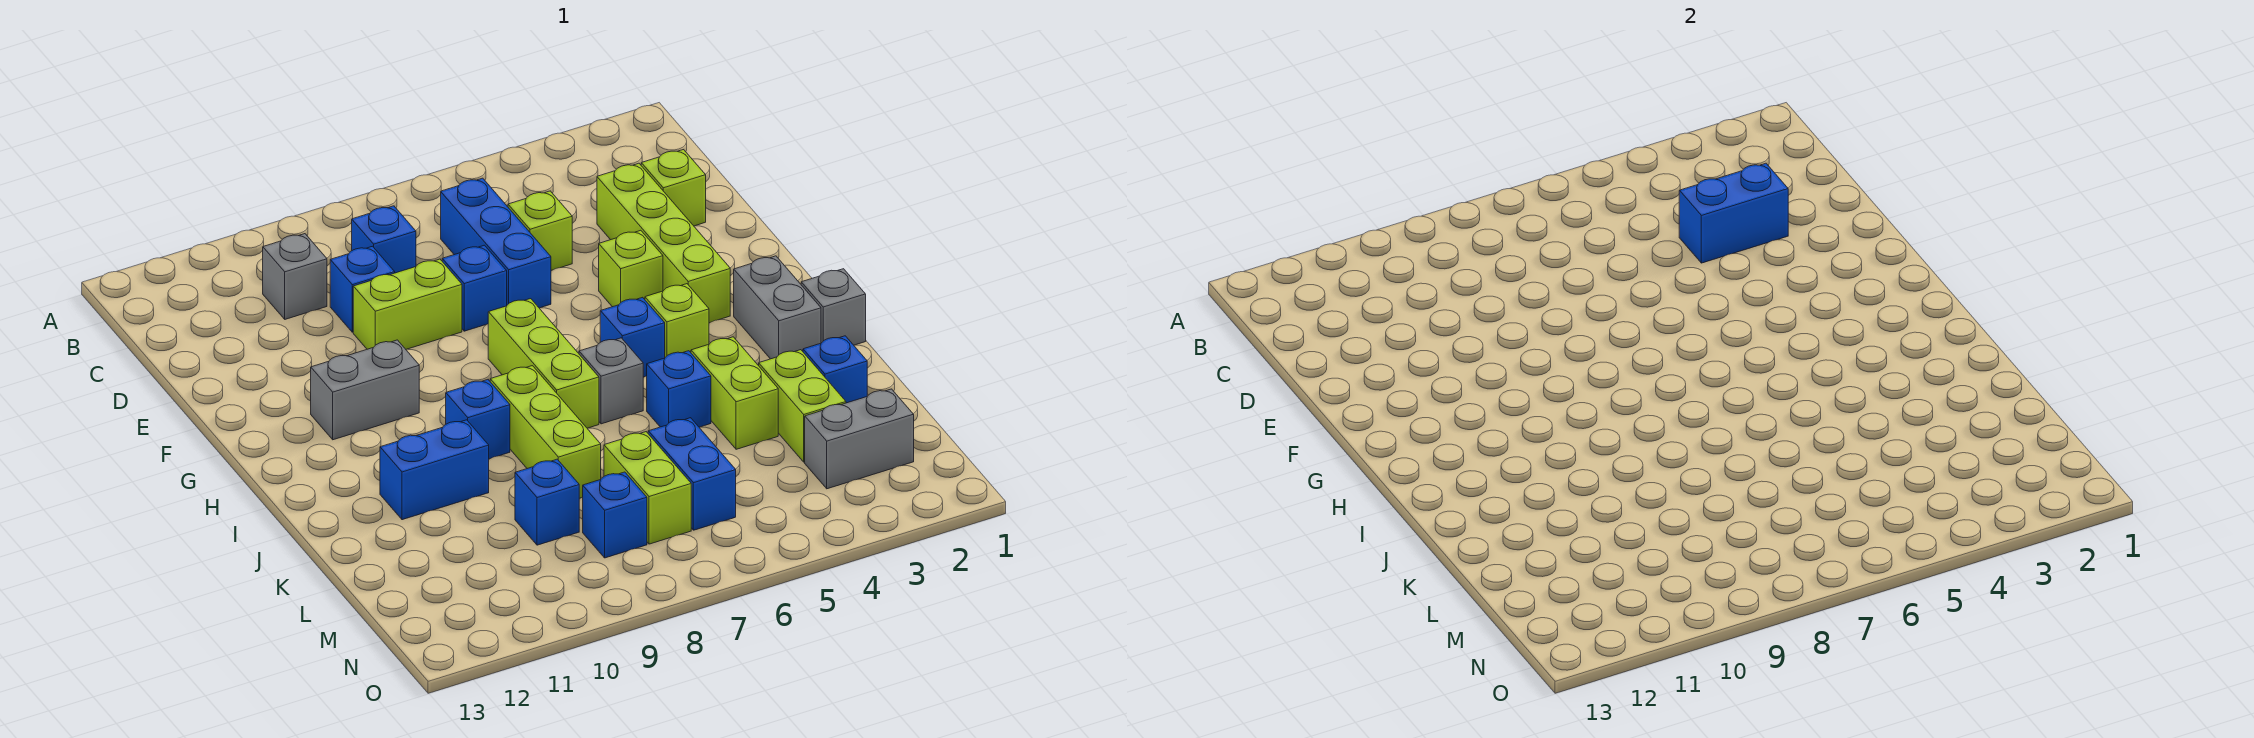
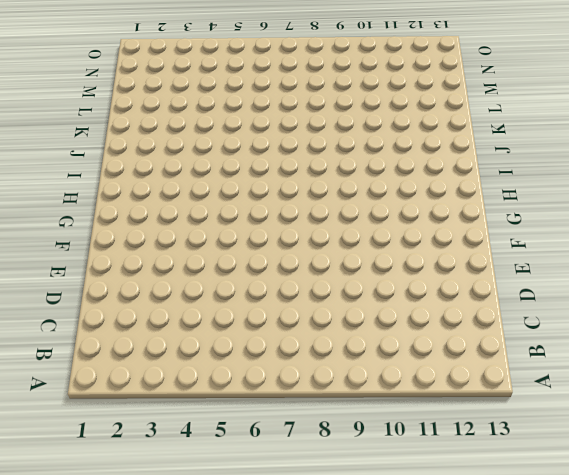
none -> blue 1x3 brick [441,178,551,308]
none -> blue 1x1 brick [352,206,416,273]
none -> grey 1x1 brick [263,234,327,319]
none -> lime 1x1 brick [641,150,706,226]

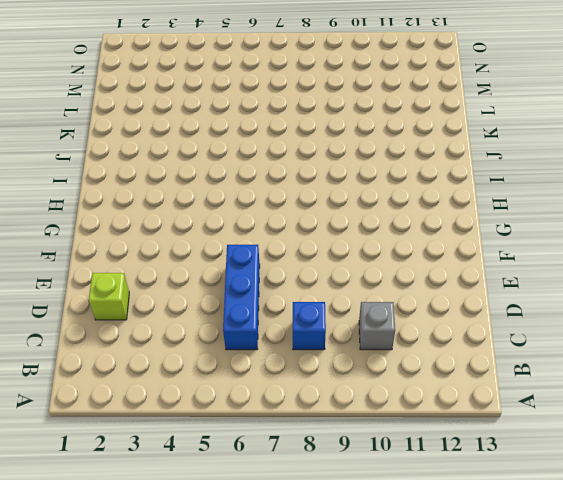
none -> lime 1x4 brick [597,163,730,323]
none -> lime 1x1 brick [508,191,572,270]
none -> blue 1x1 brick [330,246,395,332]
none -> blue 1x1 brick [442,245,507,331]

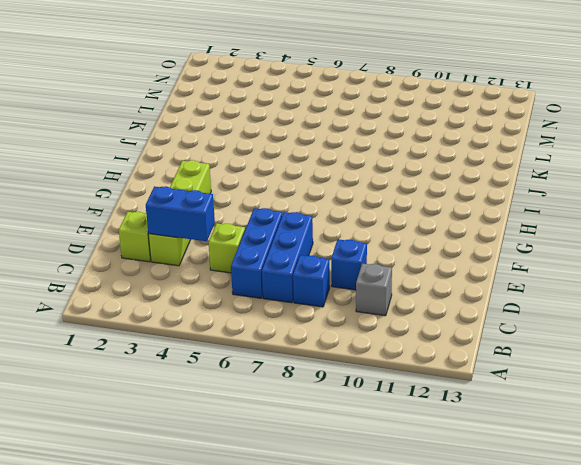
blue 1x3 brick [262,212,313,303] -> blue 1x1 brick [442,245,507,331]
none -> lime 1x2 brick [353,259,462,349]
none -> lime 1x1 brick [599,230,663,307]
none -> lime 1x3 brick [488,299,599,428]
none -> grey 1x2 brick [311,340,419,440]

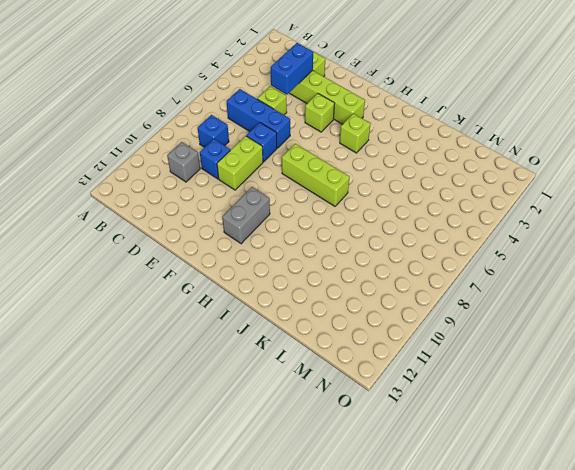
none -> grey 1x2 brick [734,256,821,359]
none -> blue 1x1 brick [600,297,665,377]
none -> grey 1x1 brick [801,269,866,345]
none -> grey 1x1 brick [579,338,643,424]

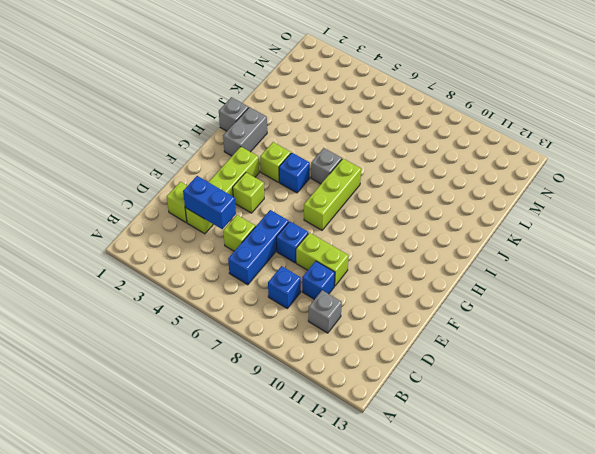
none -> grey 1x2 brick [311,340,419,440]
none -> lime 1x3 brick [490,366,601,498]
none -> blue 1x1 brick [446,380,510,459]
none -> lime 1x2 brick [691,337,778,449]

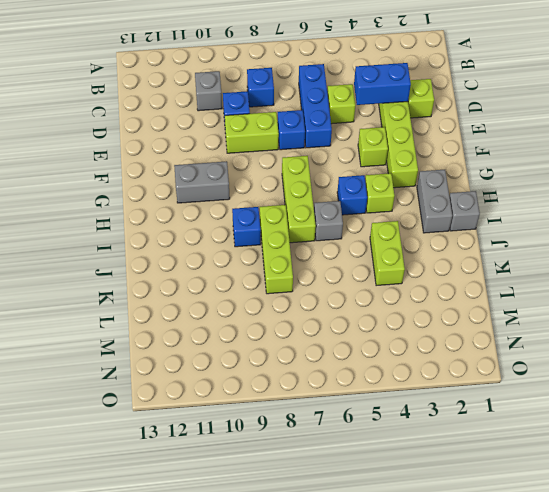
none -> blue 1x1 brick [647,351,711,427]
none -> blue 1x2 brick [380,420,489,520]
none -> blue 1x1 brick [803,336,867,403]
none -> lime 1x2 brick [759,350,846,462]

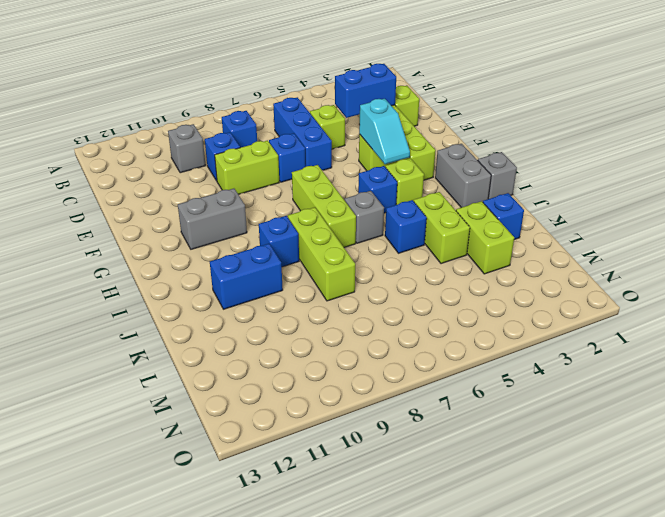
cyan 1x2 slope [359,99,410,164] -> none
none -> blue 1x2 brick [648,418,736,530]
none -> lime 1x2 brick [604,432,691,544]
none -> blue 1x1 brick [515,459,579,545]
none -> grey 1x2 brick [805,389,914,489]

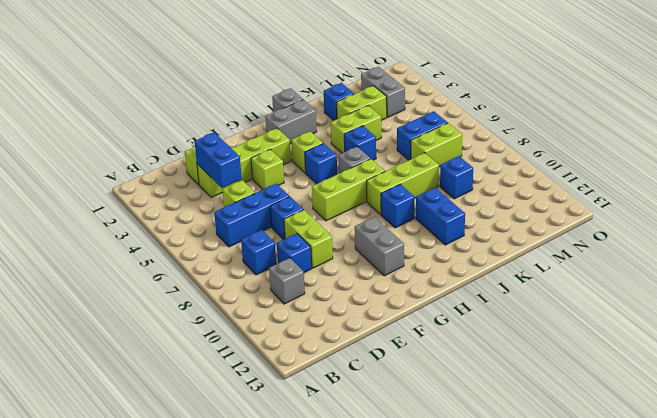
none -> blue 1x1 brick [583,472,647,558]

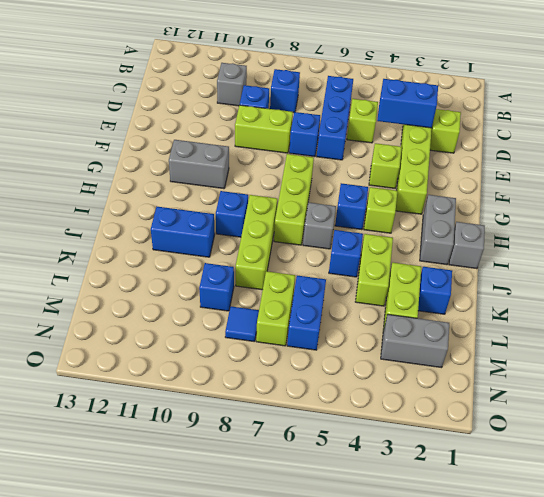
blue 1x1 tile [225,306,259,342] -> blue 1x1 brick [583,472,647,558]

